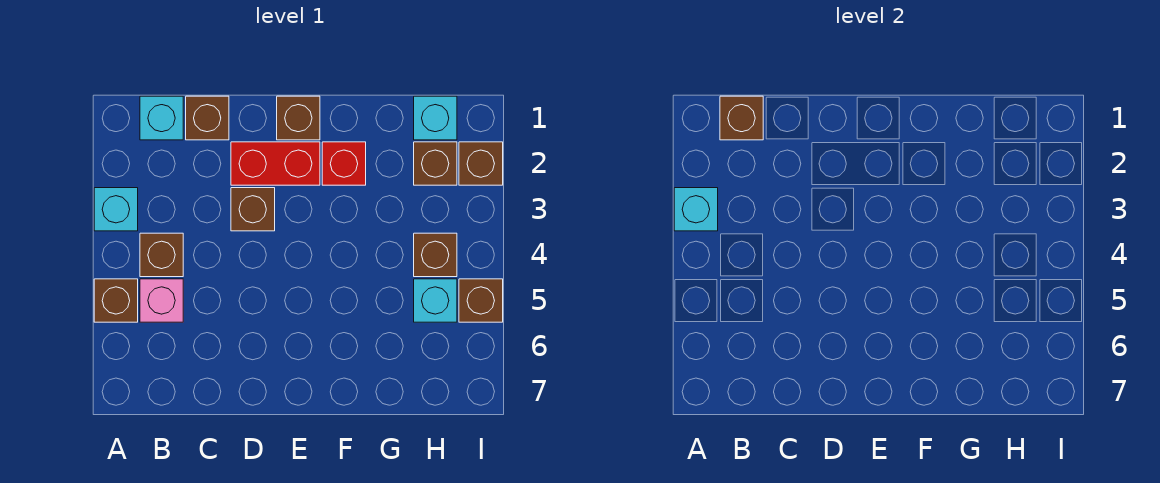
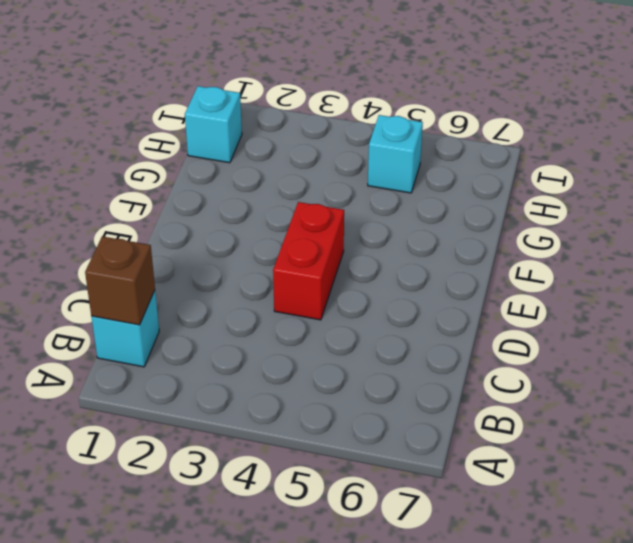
red 1x2 brick [273,202,344,320] -> red 1x2 brick moved to [231,142,320,185]
none -> cyan 1x1 brick [94,188,138,231]
none -> brown 1x1 brick [94,279,138,322]
none -> brown 1x1 brick [140,233,183,277]

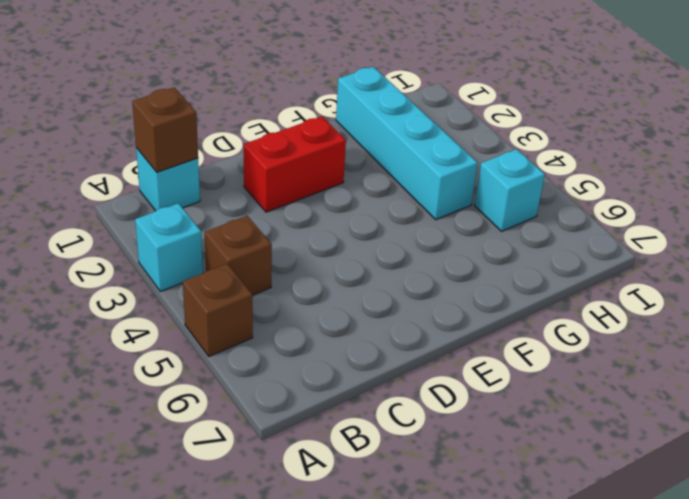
cyan 1x4 brick [336,67,478,220] -> none
none -> pink 1x1 brick [140,279,183,322]
none -> brown 1x1 brick [186,96,229,140]
none -> brown 1x1 brick [231,188,275,231]

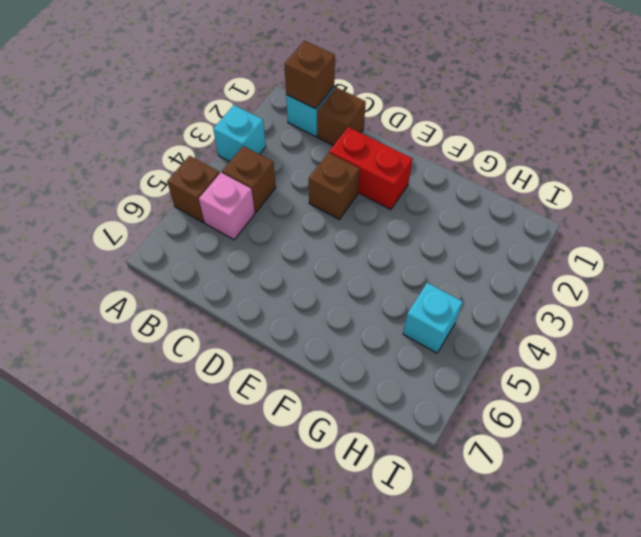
none -> brown 1x1 brick [277,96,320,140]
none -> red 1x1 brick [322,142,366,185]
none -> cyan 1x1 brick [414,96,457,140]

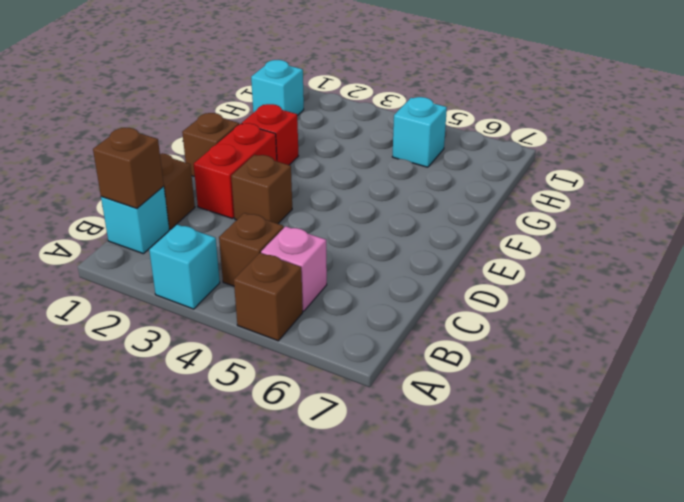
none -> brown 1x1 brick [414,142,457,185]
none -> brown 1x1 brick [414,233,457,277]
none -> brown 1x1 brick [459,142,503,185]

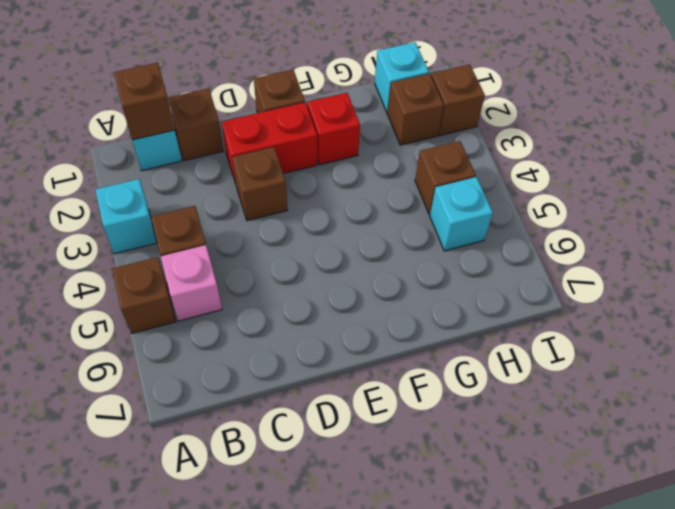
none -> brown 1x1 brick [459,279,503,322]
none -> cyan 1x1 brick [674,188,718,231]

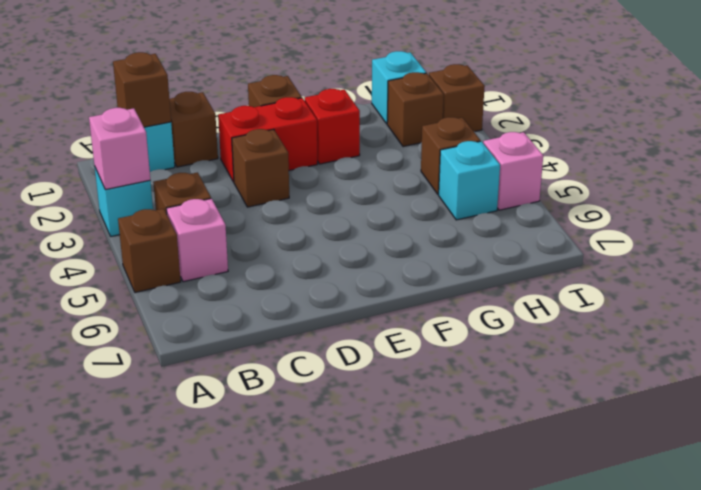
pink 1x1 brick [89,108,150,190] -> cyan 1x1 brick [674,188,718,231]
pink 1x1 brick [483,132,543,210] -> brown 1x1 brick [459,279,503,322]

